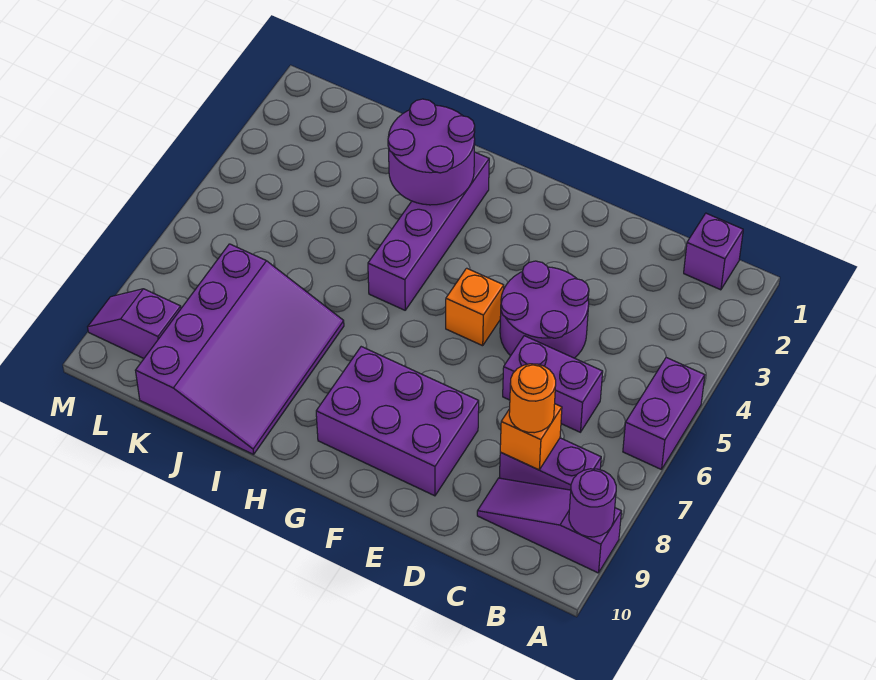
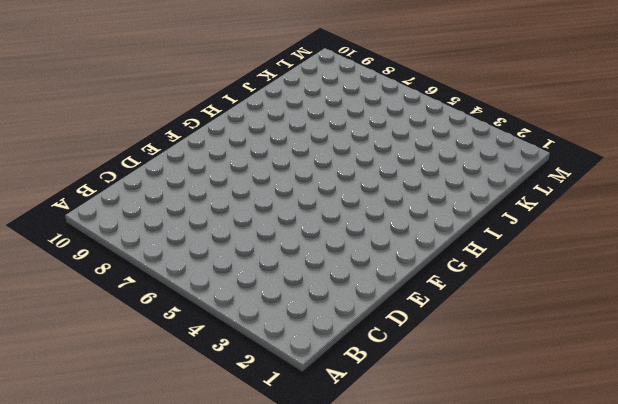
none -> purple 1x2 brick [623,358,705,470]
none -> purple 1x3 slope [477,478,621,573]
none -> purple 1x1 brick [684,213,743,290]

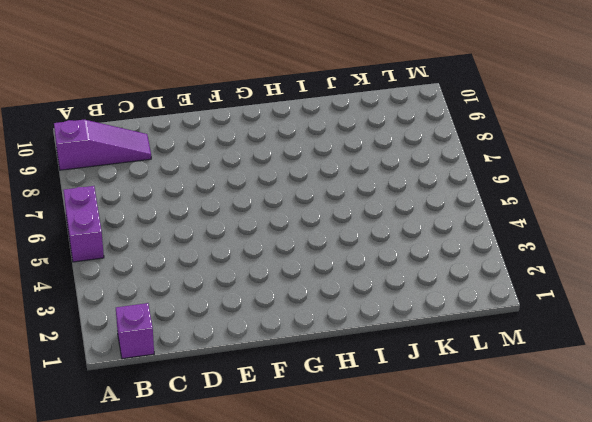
none -> purple 1x2 brick [499,438,601,490]
none -> purple 1x2 brick [503,336,603,432]
none -> purple 2x2 round brick [500,261,589,358]

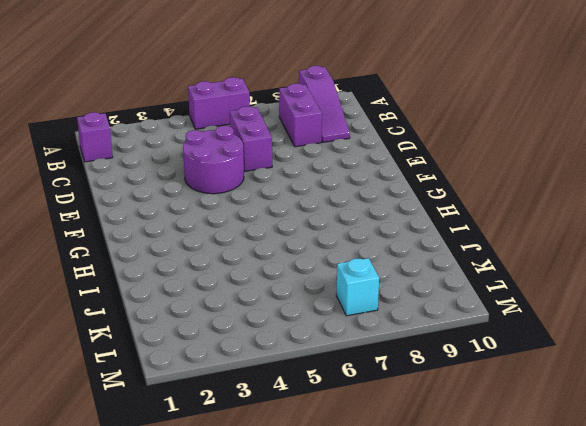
cyan 1x1 brick [336,258,379,316] -> none
none -> purple 2x3 brick [316,347,479,496]
none -> orange 1x1 brick [446,268,504,346]
none -> purple 1x4 brick [368,152,489,310]

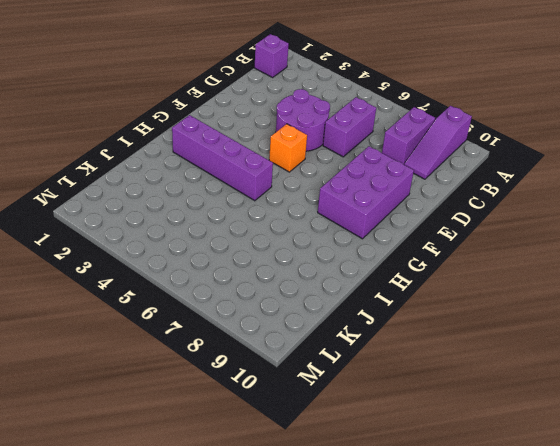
none -> purple 1x2 brick [623,358,705,470]
none -> purple 3x4 slope [136,244,344,454]
none -> purple 1x2 slope [88,289,181,358]

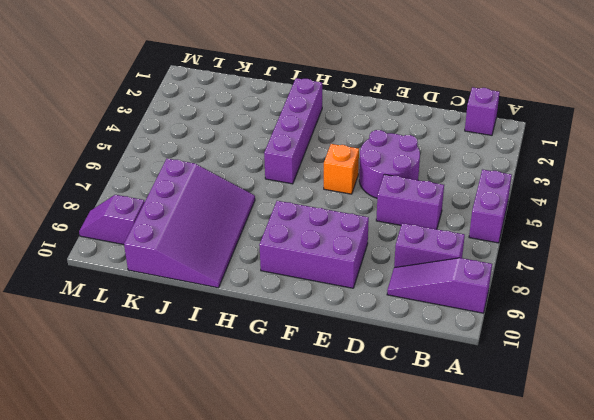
none -> purple 1x1 round brick [569,469,616,537]
none -> orange 1x1 brick [500,404,562,470]
none -> purple 2x2 round brick [388,99,475,205]

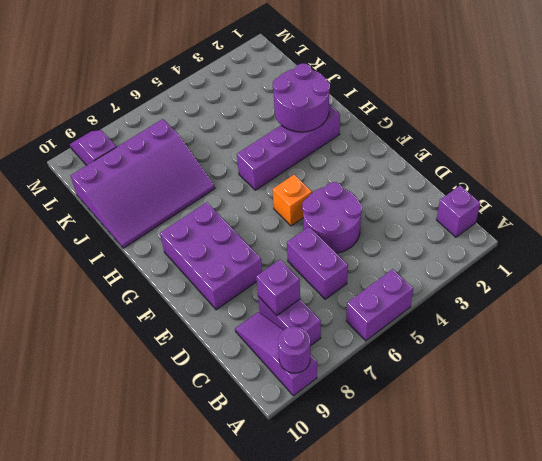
purple 1x1 brick [256,260,300,315] -> orange 1x1 brick [500,404,562,470]
none -> orange 1x1 round brick [509,364,556,433]

